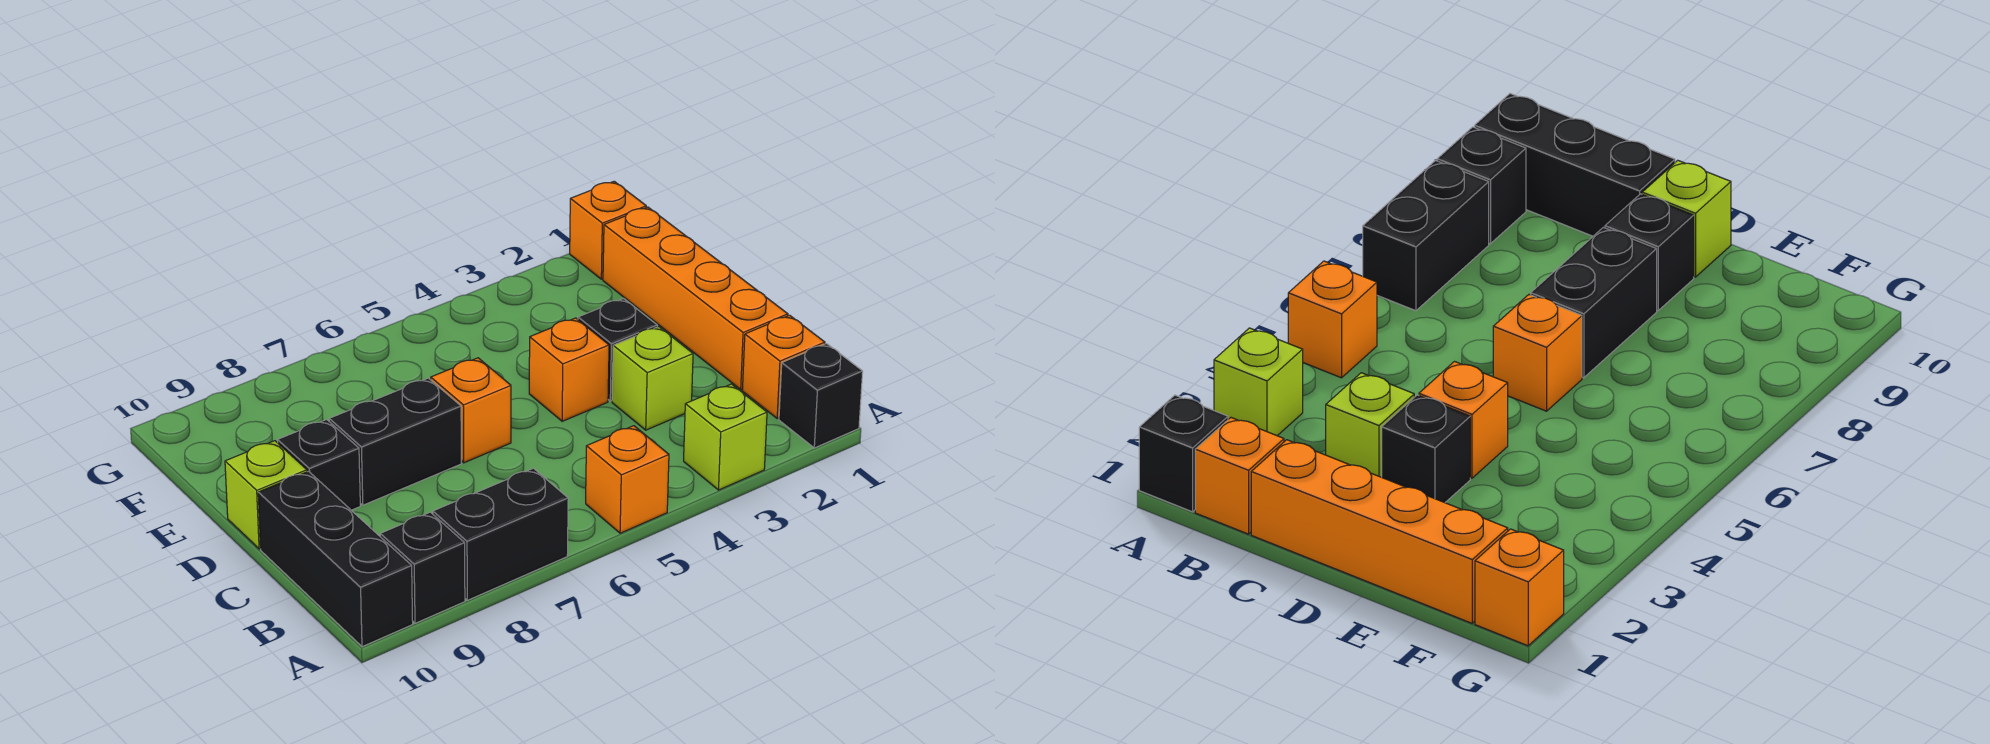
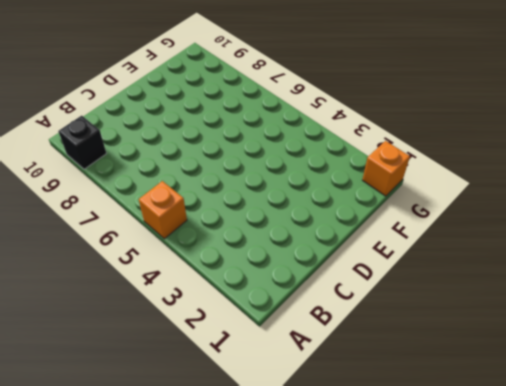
none -> black 1x1 brick [779,344,863,448]
none -> lime 1x1 brick [684,384,767,490]
none -> black 1x2 brick [433,468,568,600]

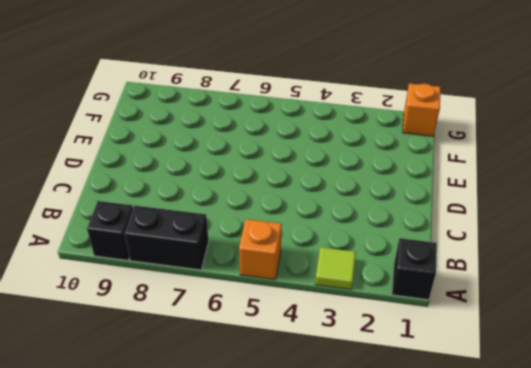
lime 1x1 tile [315,247,356,289] -> lime 1x1 brick [684,384,767,490]
none -> black 1x3 brick [258,471,413,647]
none -> orange 1x1 brick [742,315,825,418]
none -> orange 1x4 brick [603,207,788,390]

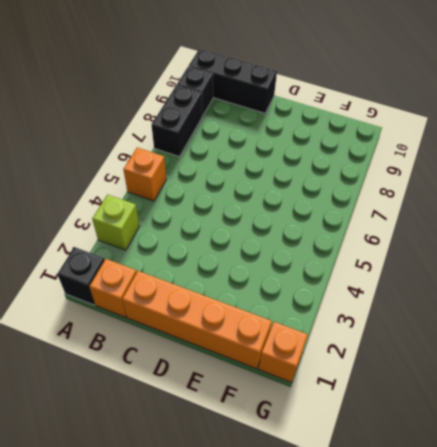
none -> lime 1x1 brick [612,327,693,430]
none -> black 1x1 brick [578,299,657,401]
none -> orange 1x1 brick [529,318,609,421]

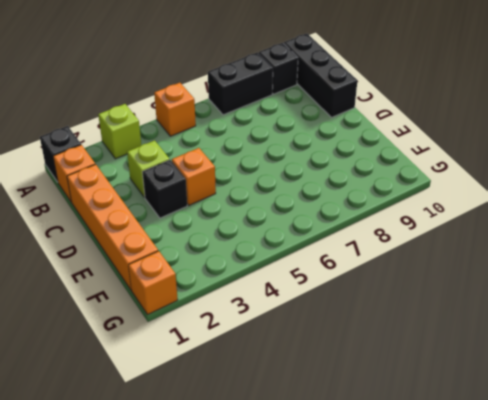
none -> orange 1x1 brick [431,358,511,463]
none -> black 1x2 brick [329,378,461,505]
none -> black 1x1 brick [278,420,360,510]

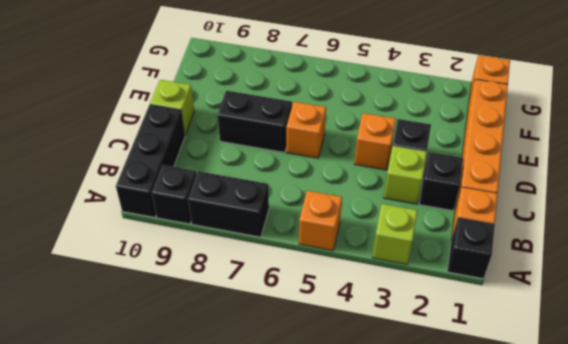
black 1x1 brick [419,152,463,211] -> black 1x1 brick moved to [278,420,360,510]

